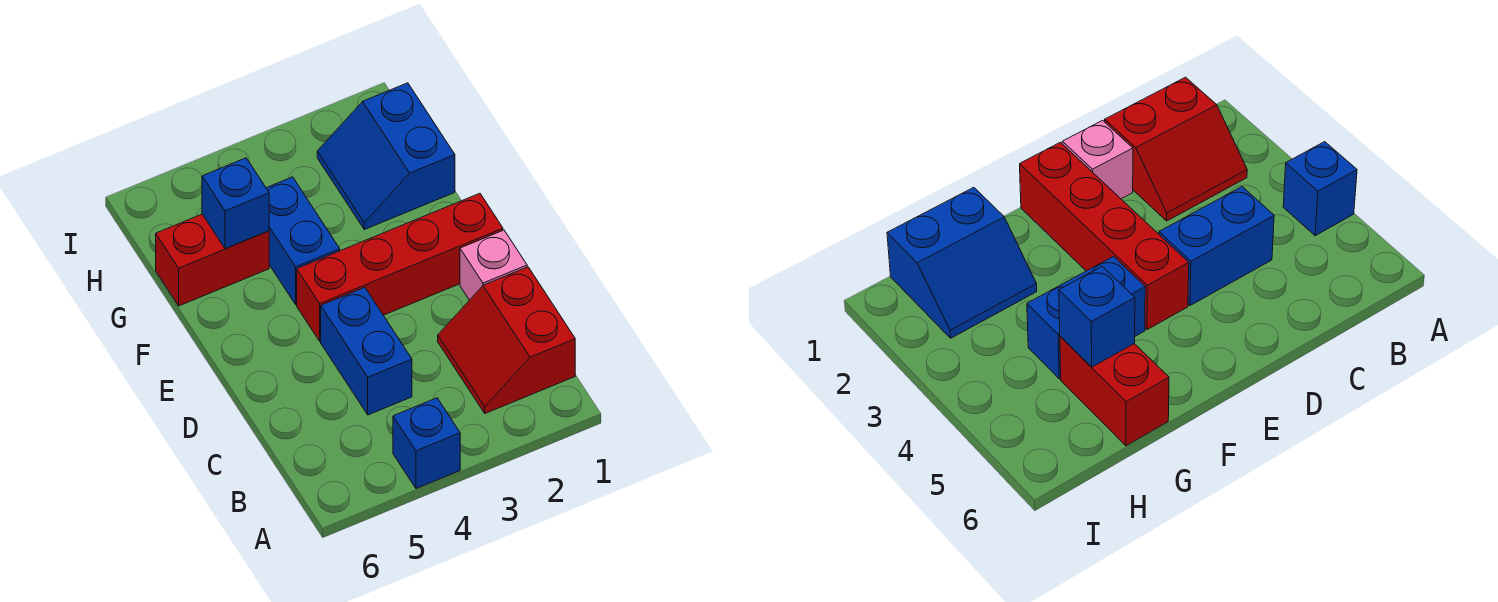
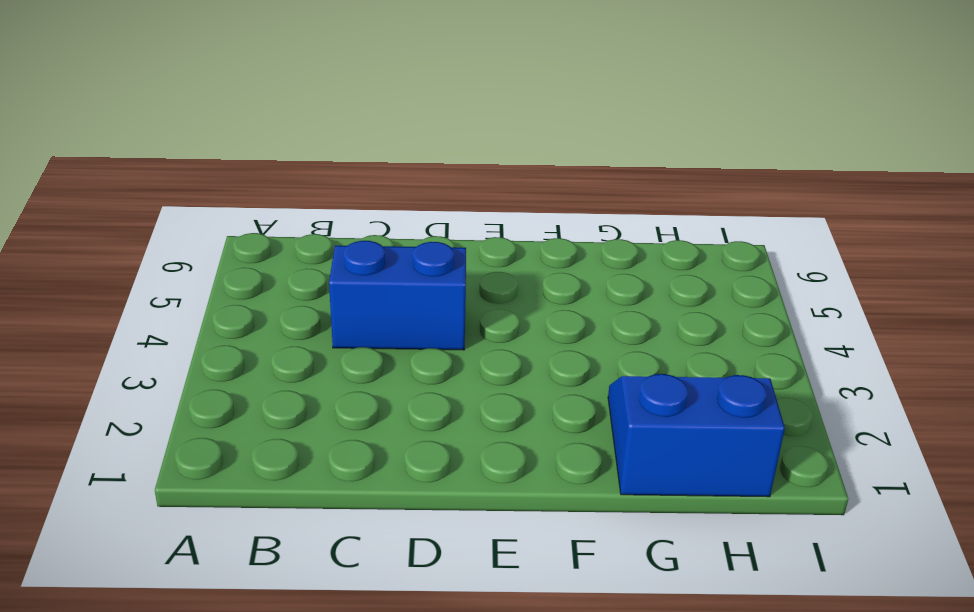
none -> blue 1x1 brick [393,398,460,489]
none -> red 2x2 slope [438,267,575,413]

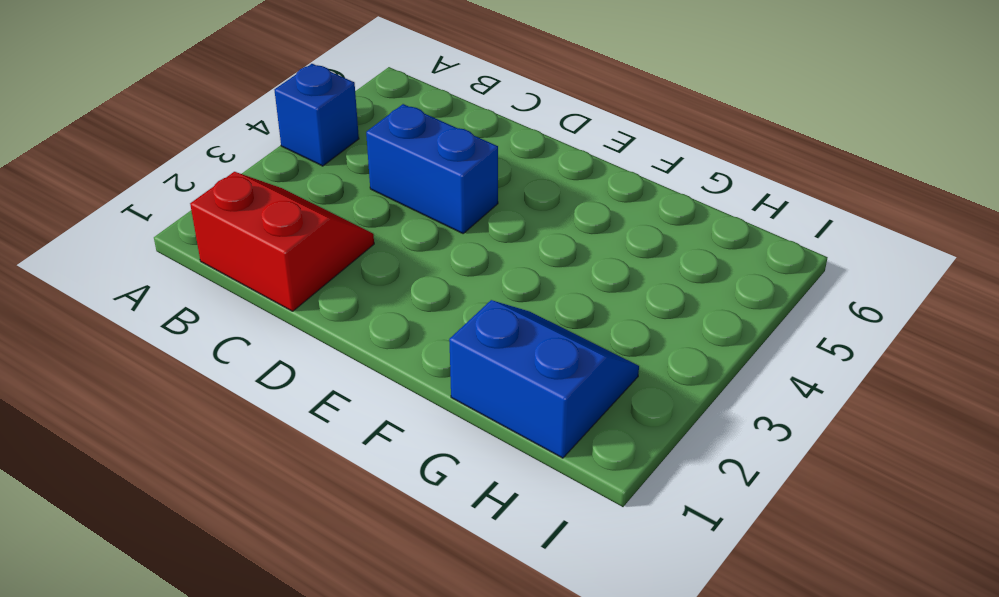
none -> pink 1x1 brick [460,230,527,300]
none -> red 1x4 brick [297,193,503,341]

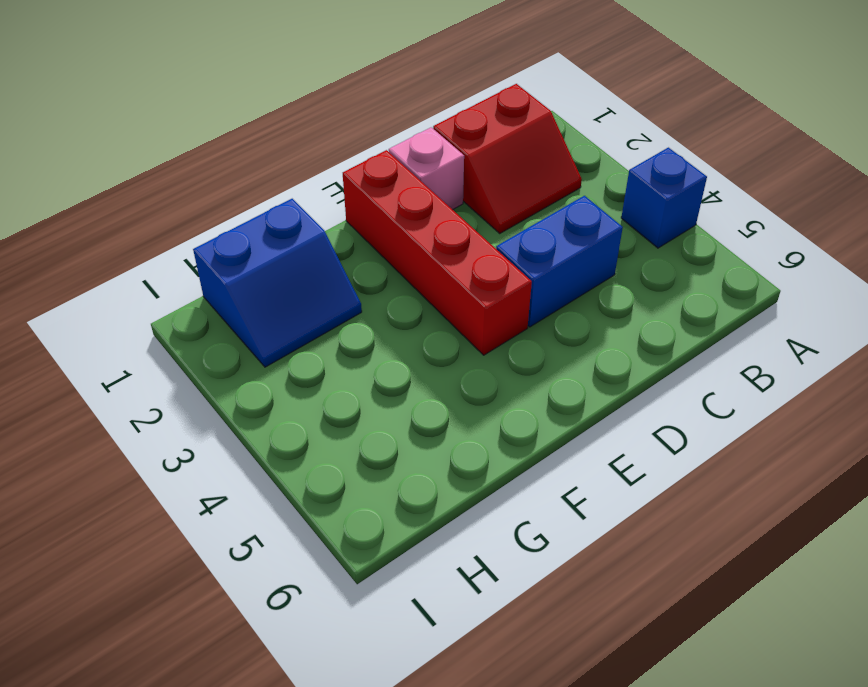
none -> blue 1x2 brick [266,177,340,304]
none -> red 1x2 brick [156,214,269,306]

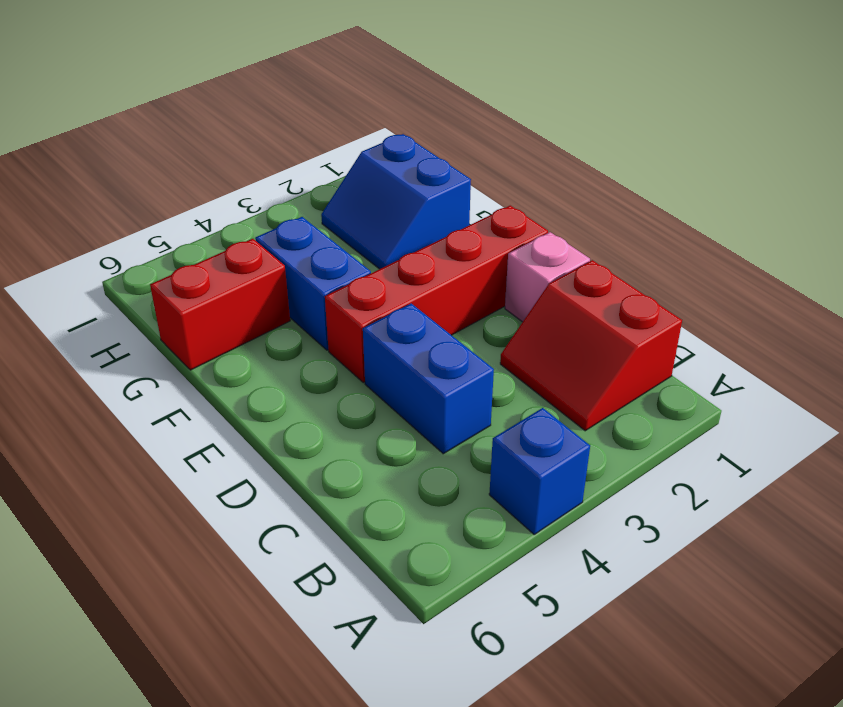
none -> blue 1x1 brick [202,158,269,249]

